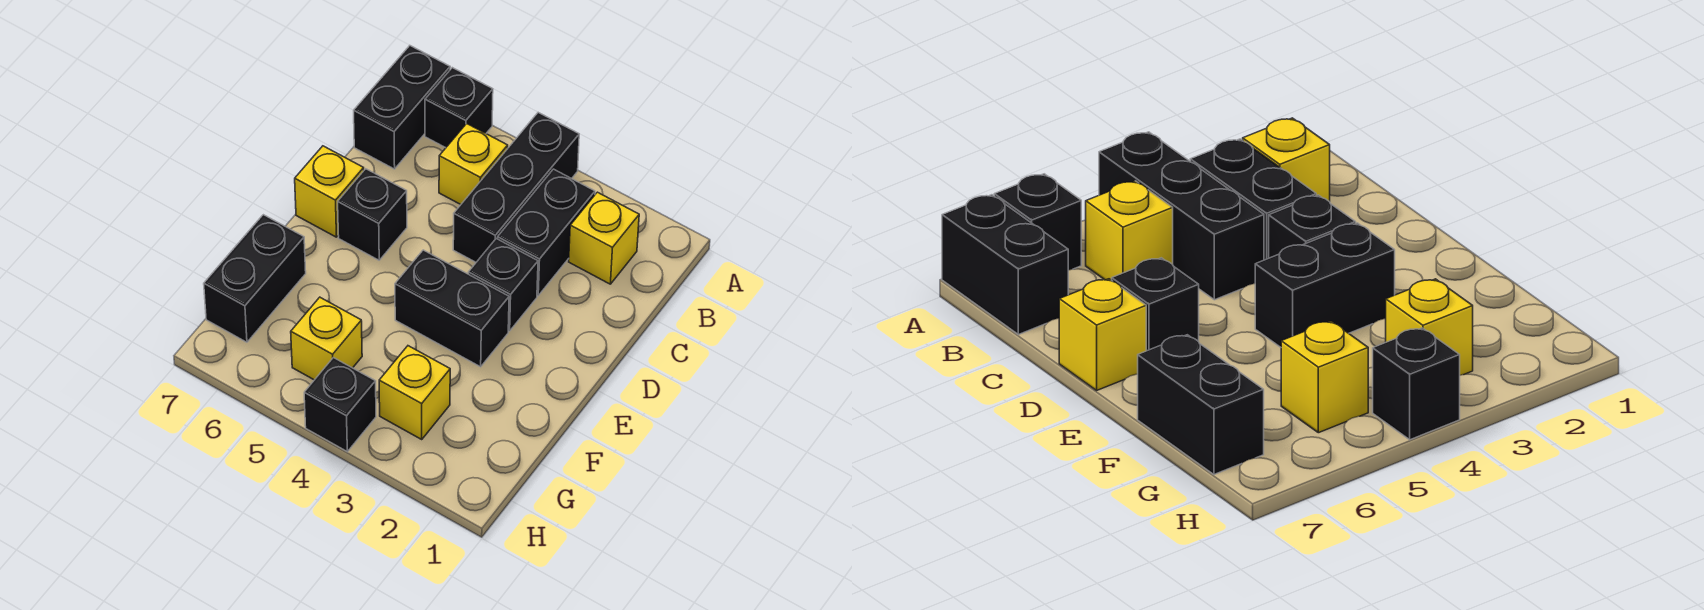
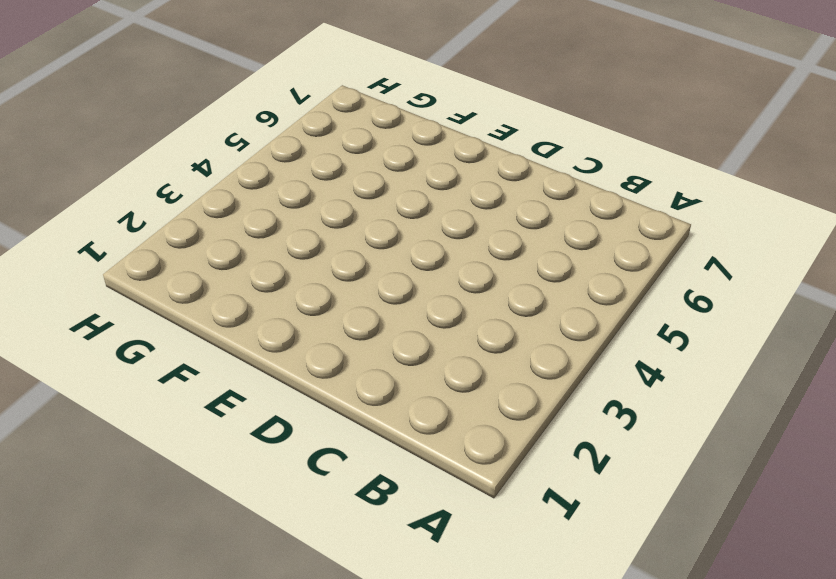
none -> black 1x3 brick [453,113,579,262]
none -> black 1x1 brick [425,68,493,148]
none -> black 1x2 brick [354,46,450,169]

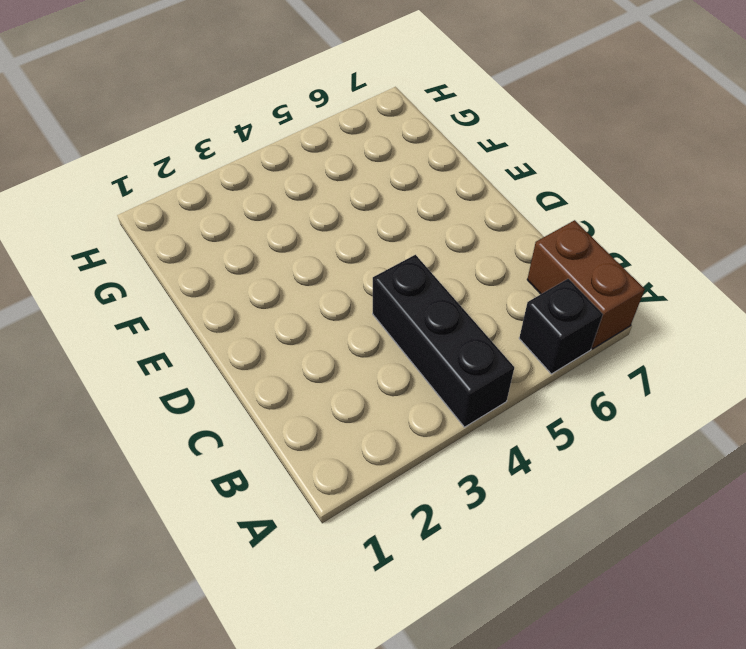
brown 1x2 brick [527,220,645,349] -> black 1x2 brick [354,46,450,169]
none -> yellow 1x1 brick [569,192,639,284]
none -> black 1x2 brick [497,169,595,296]
none -> yellow 1x1 brick [439,124,508,204]

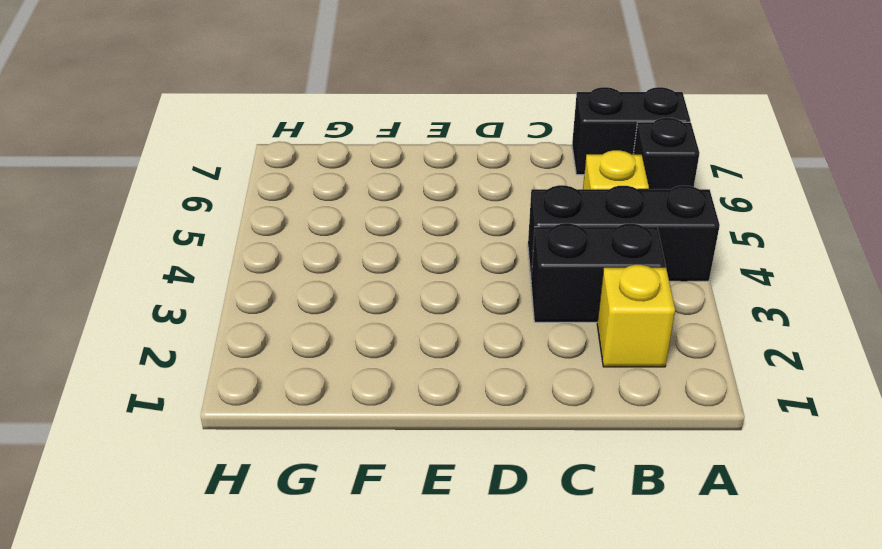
none -> black 1x1 brick [468,239,538,331]
none -> black 1x1 brick [338,169,407,260]
none -> yellow 1x1 brick [295,146,364,237]

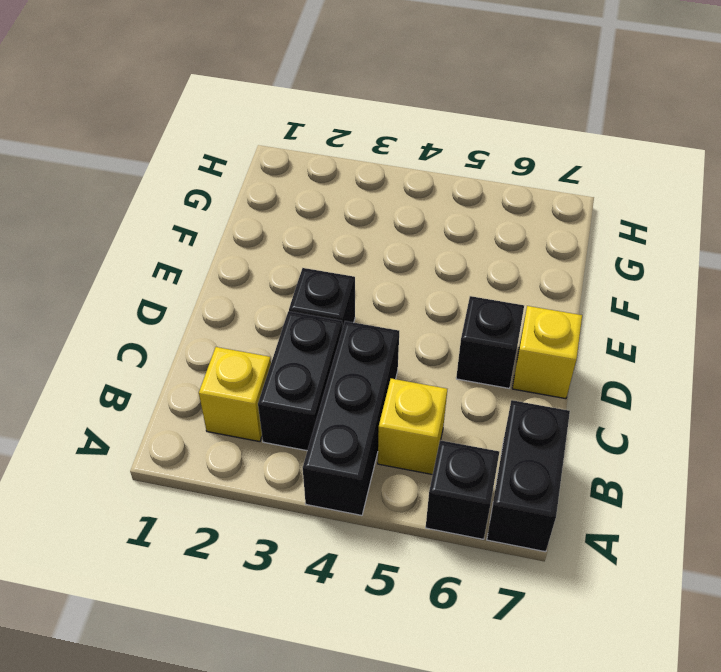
none -> black 1x2 brick [395,250,509,367]
none -> black 1x2 brick [204,215,306,342]
none -> yellow 1x1 brick [379,346,450,439]

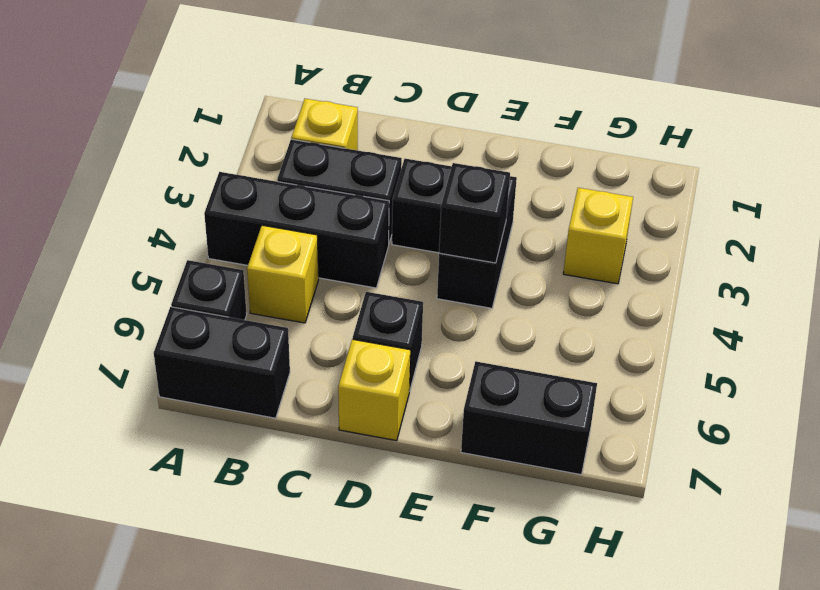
black 1x1 brick [439,163,510,263] -> black 1x1 brick moved to [304,358,376,452]
none -> yellow 1x1 brick [291,297,362,380]

